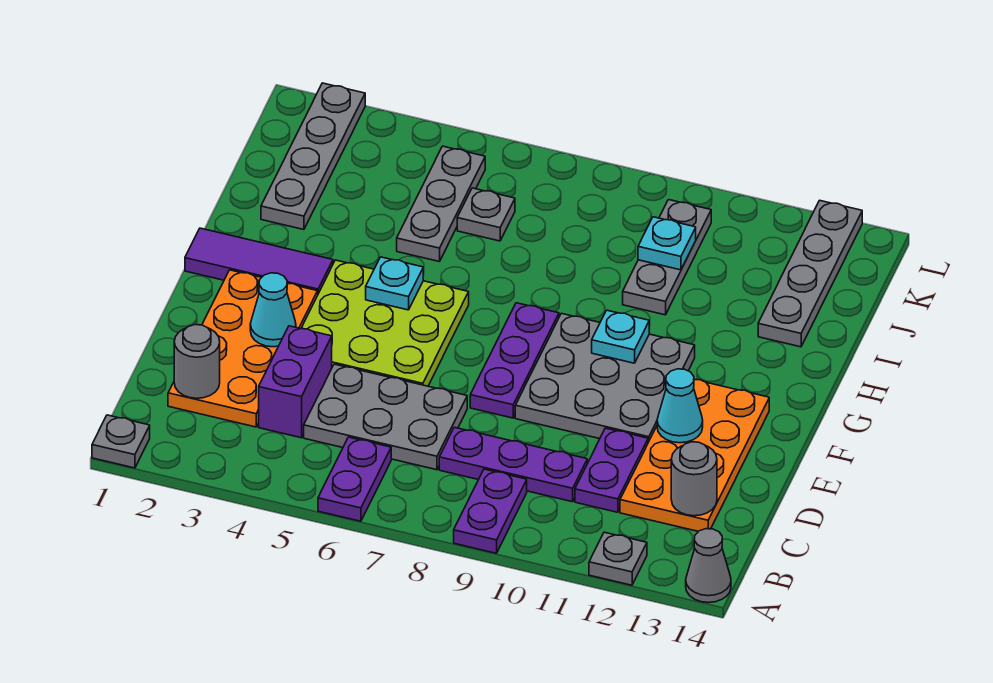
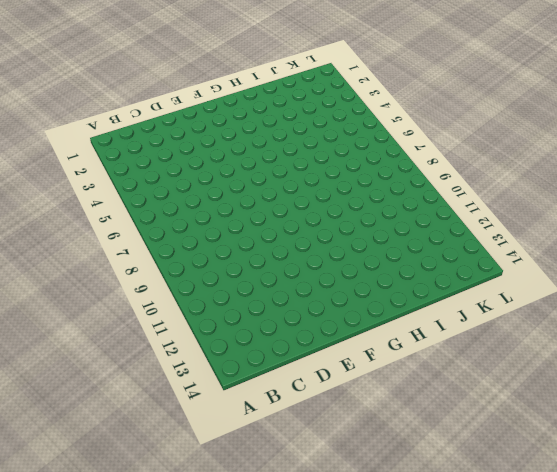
none -> grey 1x1 plate [92,415,150,468]
none -> purple 1x2 plate [318,437,391,521]
none -> purple 1x2 plate [454,469,527,553]

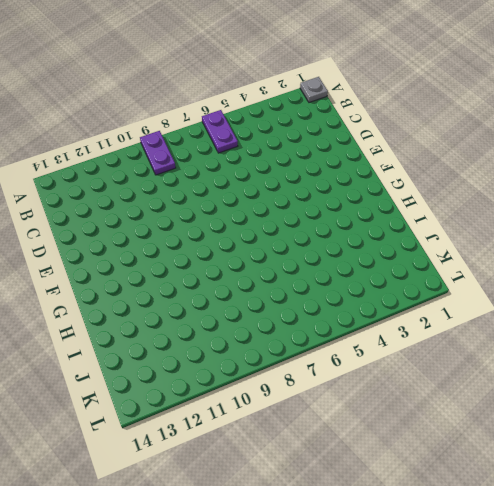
none -> grey 1x1 plate [589,532,647,585]
none -> grey 1x1 cone [686,529,731,603]
none -> orange 2x4 plate [168,270,318,427]

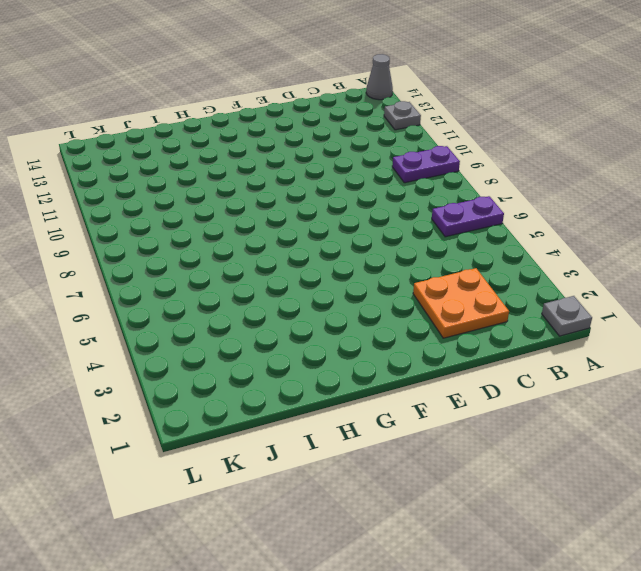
orange 2x2 plate [413,268,509,338] -> orange 2x4 plate [168,270,318,427]
none -> purple 1x2 brick [259,326,332,438]
none -> grey 2x3 plate [304,364,467,470]
none -> purple 1x3 plate [439,427,587,502]

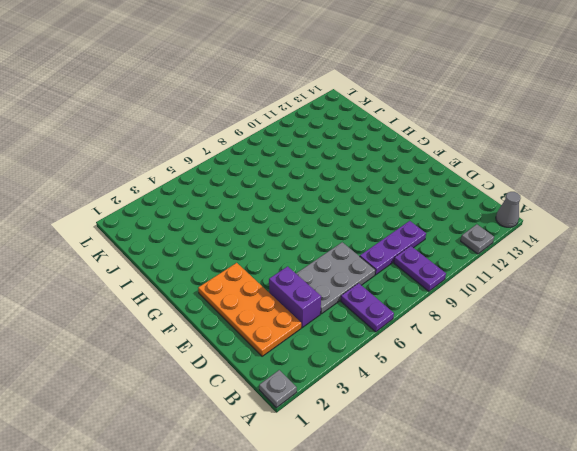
none -> purple 1x2 plate [575,428,648,512]
none -> orange 2x4 plate [620,379,769,531]
none -> lime 3x3 plate [301,260,469,386]

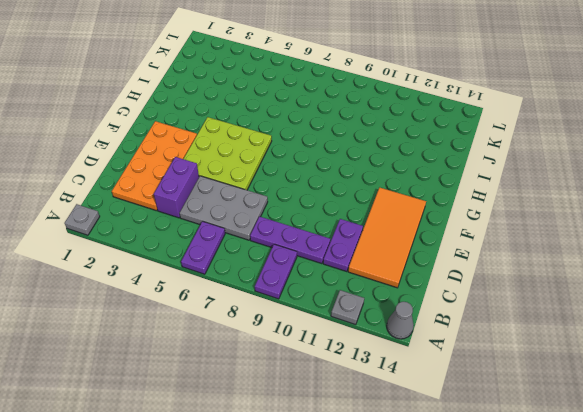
orange 2x4 tile [348,187,426,288] -> orange 2x4 plate [620,379,769,531]
none -> purple 1x3 plate [470,303,559,418]
none -> grey 3x3 plate [515,313,695,442]
none -> purple 1x3 tile [185,228,333,293]

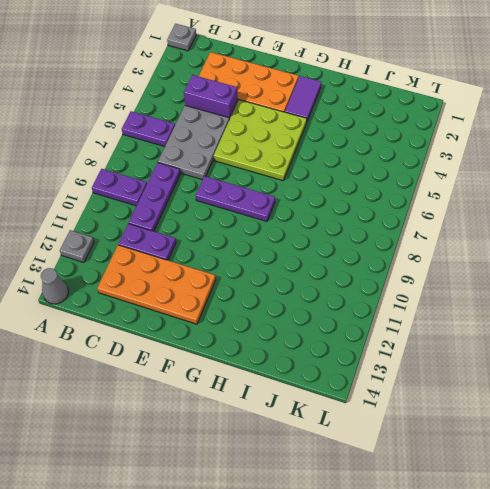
purple 1x2 tile [285,76,321,123] -> purple 1x3 tile [185,228,333,293]
none -> grey 3x3 plate [515,313,695,442]
none -> grey 1x4 plate [261,83,365,230]
none -> grey 1x3 plate [397,146,485,262]

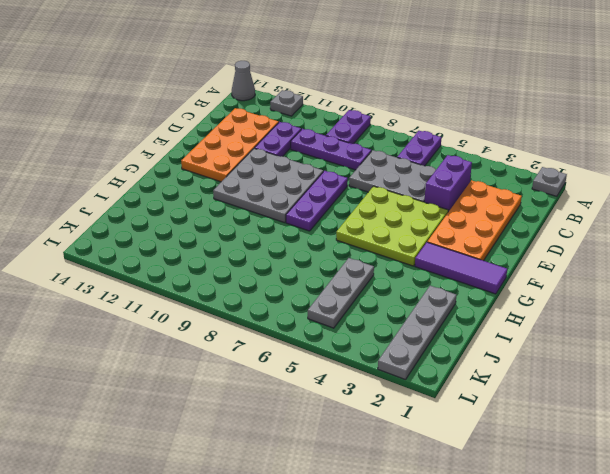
none -> grey 1x3 plate [623,200,711,315]
none -> grey 1x4 plate [758,200,862,347]
none -> grey 1x1 plate [457,188,515,241]

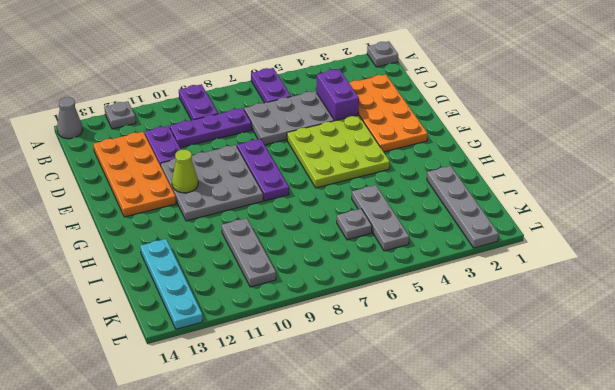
lime 1x1 cone [172,150,198,193] -> none
cyan 1x4 plate [140,239,203,329] -> grey 1x4 plate [758,200,862,347]
none -> purple 1x3 tile [185,228,333,293]
none -> grey 1x1 round brick [174,325,220,398]
none -> grey 1x1 round brick [671,442,717,516]

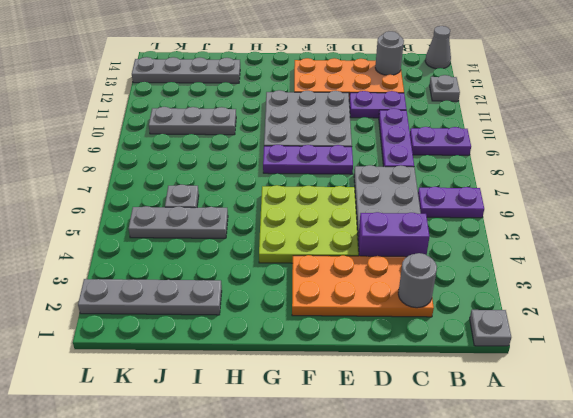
none -> purple 1x3 tile [185,228,333,293]
none -> cyan 1x1 cone [250,273,296,347]
none -> cyan 1x1 cone [657,369,703,443]

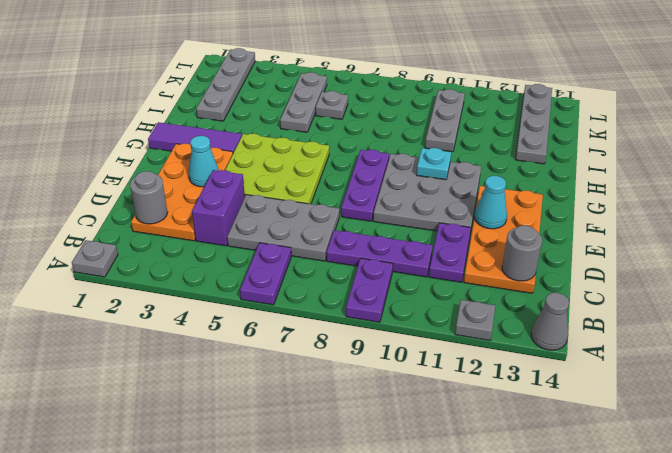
none -> cyan 1x1 plate [366,257,423,310]
none -> cyan 1x1 plate [638,217,696,270]

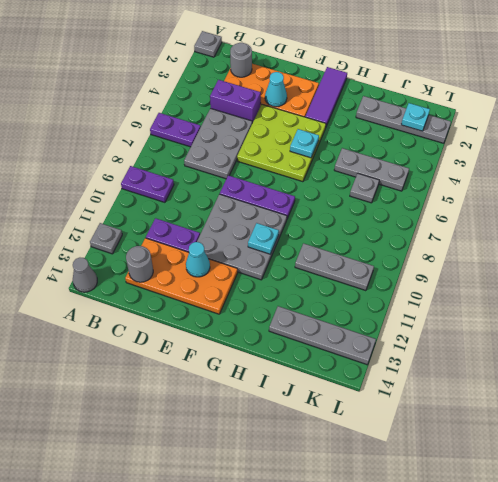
cyan 1x1 plate [401,103,430,131] -> cyan 1x1 plate moved to [638,217,696,270]
none -> purple 1x3 plate [439,427,587,502]

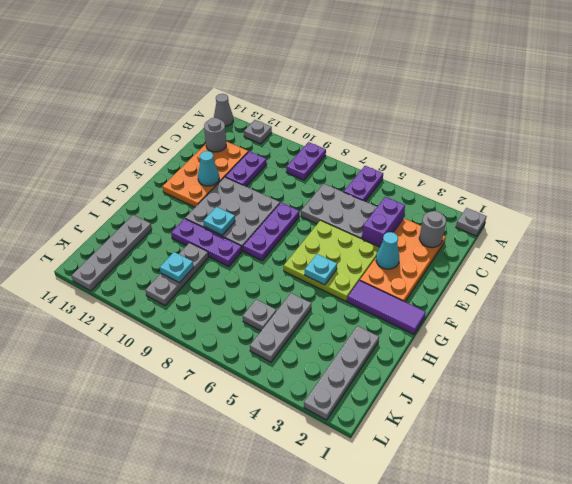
purple 1x3 plate [171,219,242,267] -> purple 1x3 plate moved to [439,427,587,502]

